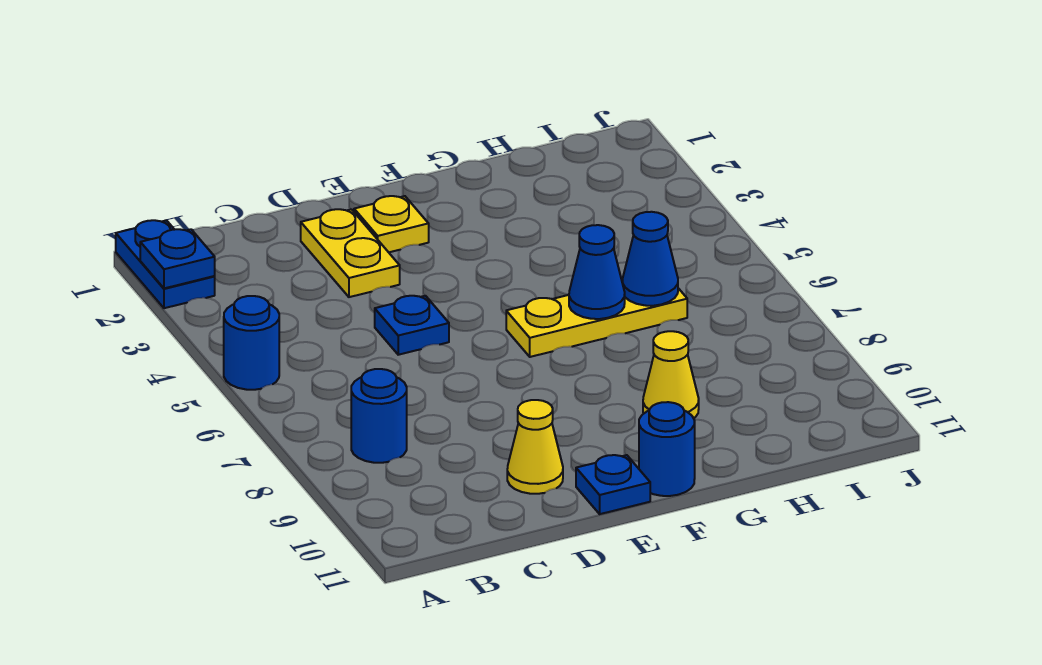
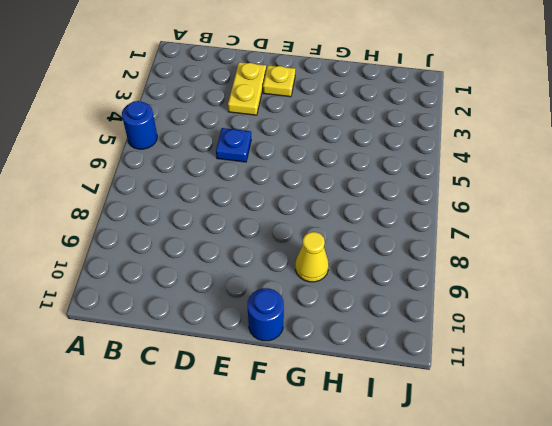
none -> blue 1x2 plate [116,220,215,308]
none -> blue 1x1 round brick [351,369,407,463]
none -> yellow 1x1 cone [507,400,563,494]

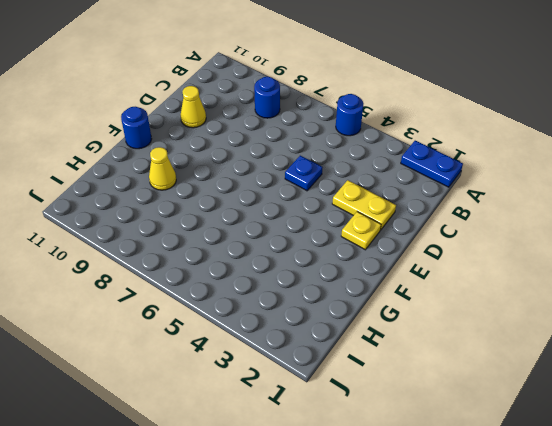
none -> blue 1x1 plate [576,455,650,514]
none -> yellow 1x3 plate [506,288,687,357]
none -> blue 1x1 plate [140,229,215,288]

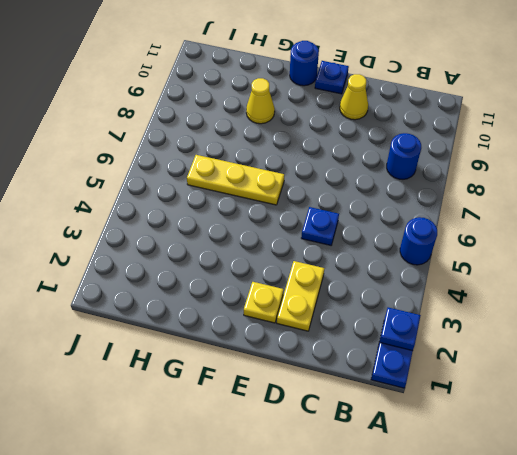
none -> blue 1x1 cone [569,225,625,319]
none -> blue 1x1 cone [622,212,678,306]

